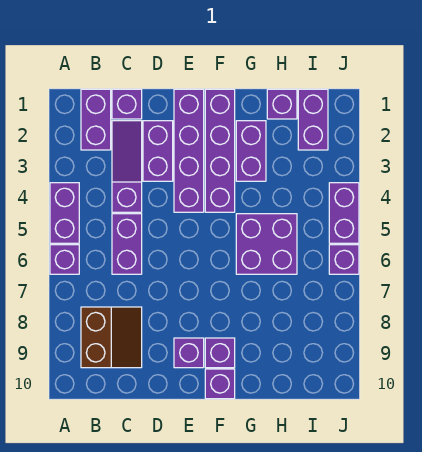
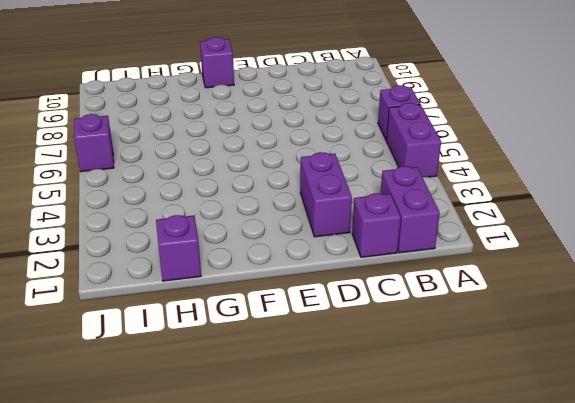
none -> brown 2x2 slope [81,307,142,368]
none -> purple 1x3 slope [112,121,142,212]
none -> purple 1x2 brick [112,214,142,274]

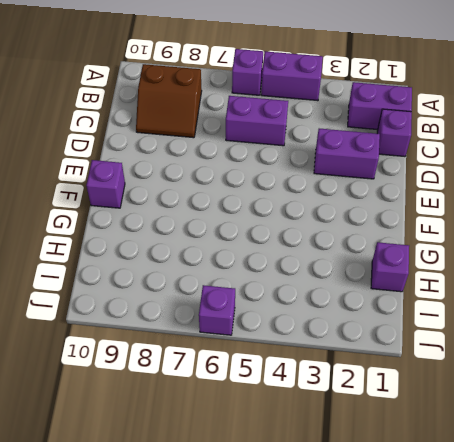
none -> purple 1x3 slope [112,121,142,212]
none -> purple 1x4 brick [174,89,204,212]
none -> purple 1x1 brick [174,338,204,368]

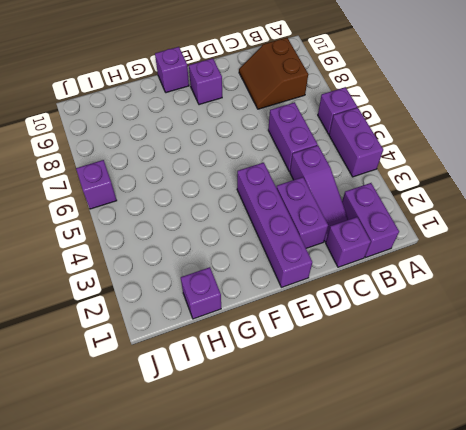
none -> purple 1x4 brick [205,89,235,212]
none -> purple 1x1 brick [205,338,235,368]
none -> purple 1x2 brick [236,121,266,181]

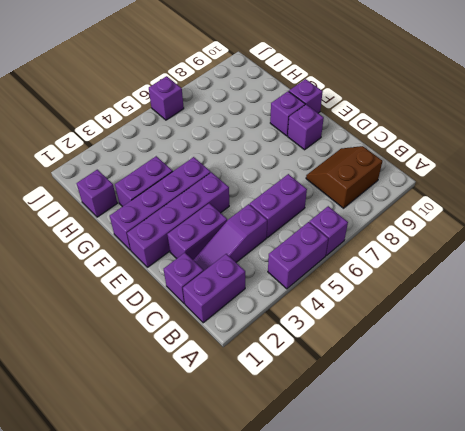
none -> purple 2x2 brick [236,214,297,274]
none -> purple 1x2 brick [298,89,328,150]
none -> purple 1x2 brick [329,183,359,243]

